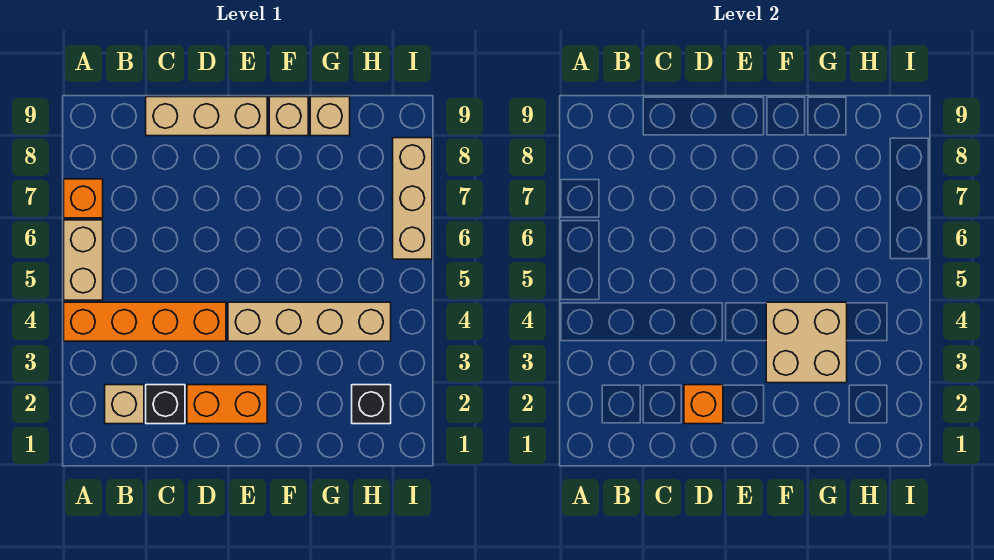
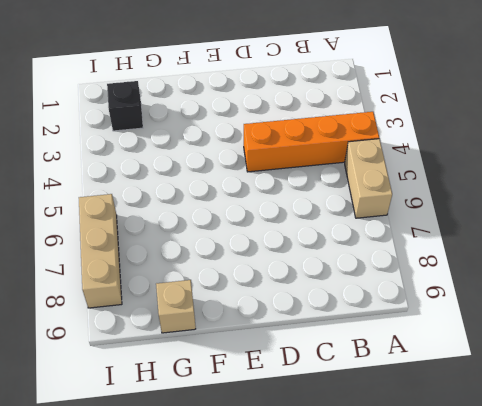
none -> orange 1x1 brick [64,179,103,218]
none -> tan 1x1 brick [105,385,144,424]
none -> black 1x1 brick [146,385,185,424]

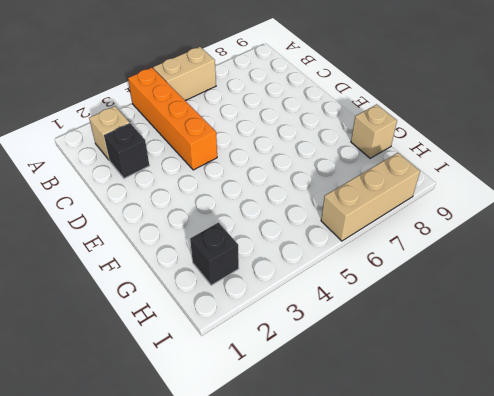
none -> orange 1x1 brick [64,179,103,218]
none -> tan 1x3 brick [146,97,267,136]
none -> orange 1x2 brick [187,385,267,424]

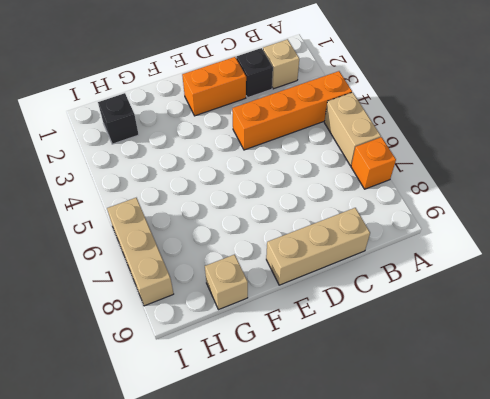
none -> tan 1x4 brick [228,302,391,341]
none -> tan 1x1 brick [269,97,308,136]
none -> orange 1x1 brick [684,385,723,424]

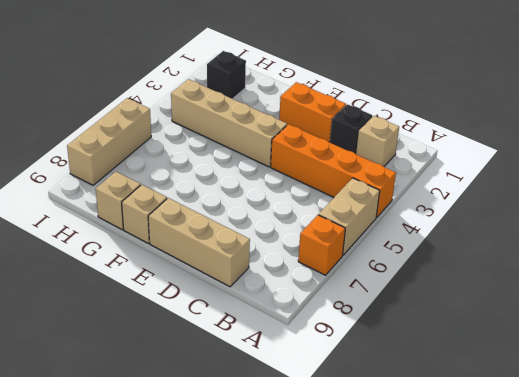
none -> orange 1x1 brick [684,385,723,424]
none -> tan 2x2 brick [766,302,847,383]

